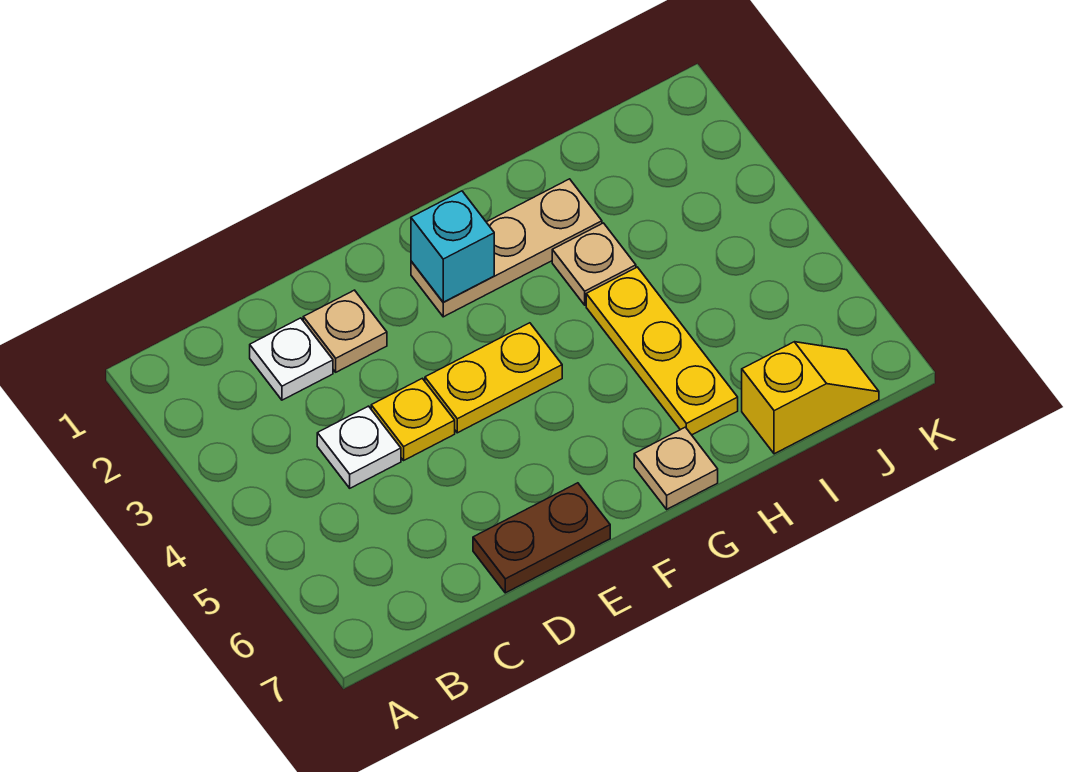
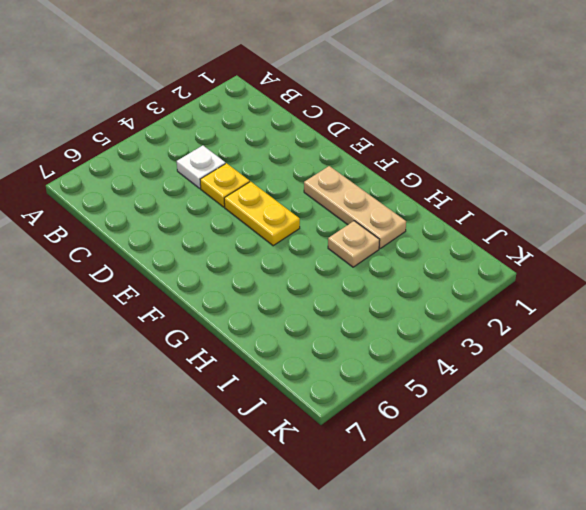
none -> white 1x1 plate [250,318,333,400]
none -> tan 1x1 plate [303,290,387,372]
none -> brown 1x2 plate [473,483,610,593]

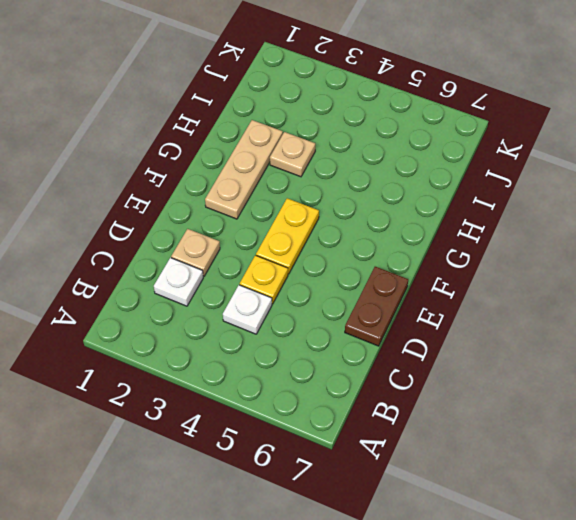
none -> tan 1x1 plate [634,427,718,509]
none -> yellow 1x3 plate [586,267,738,435]
none -> yellow 1x2 slope [742,342,879,454]

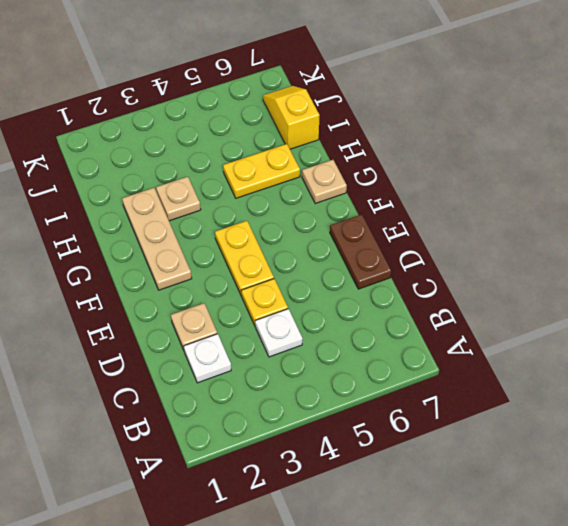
yellow 1x2 plate [223,144,300,198] -> yellow 1x3 plate [586,267,738,435]
none -> cyan 1x1 brick [411,191,494,302]

